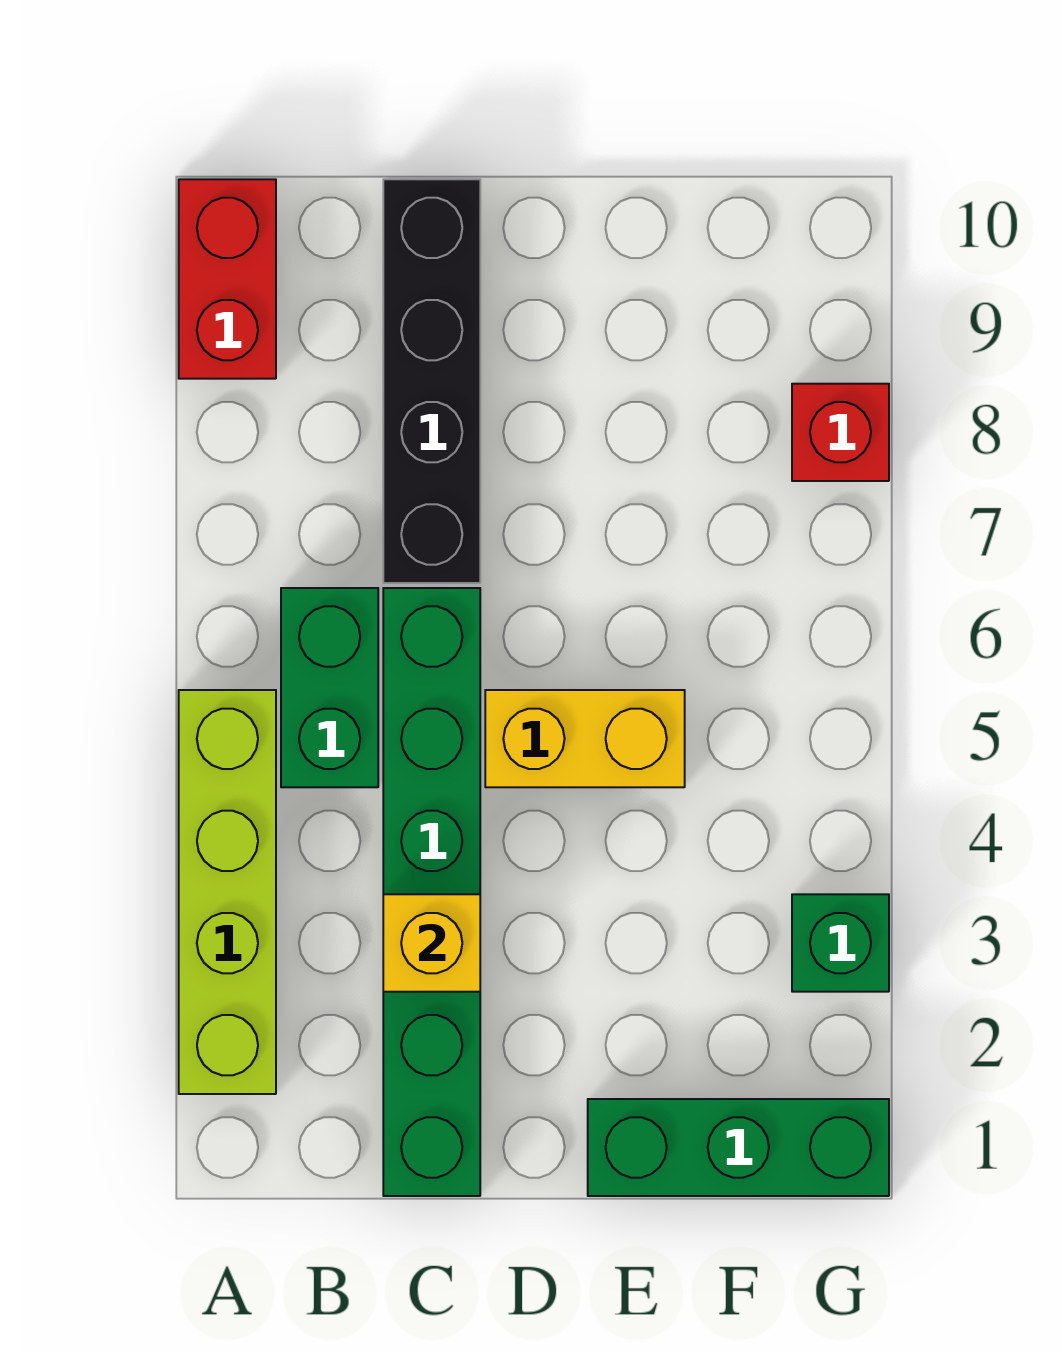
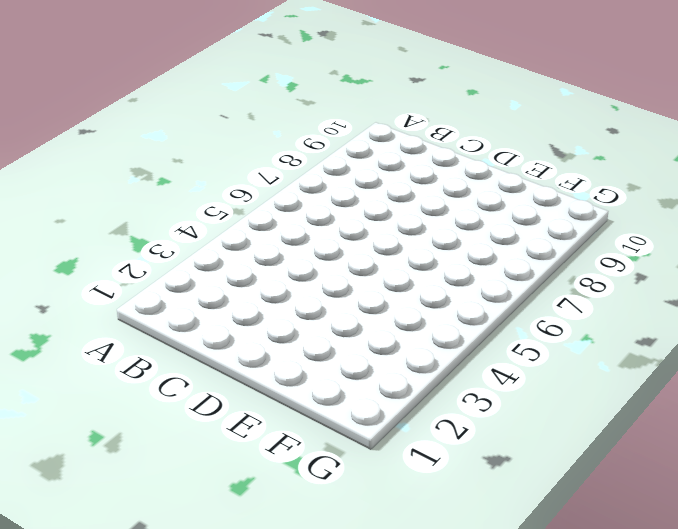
none -> lime 1x4 brick [179,690,276,1094]
none -> red 1x2 brick [179,179,276,379]

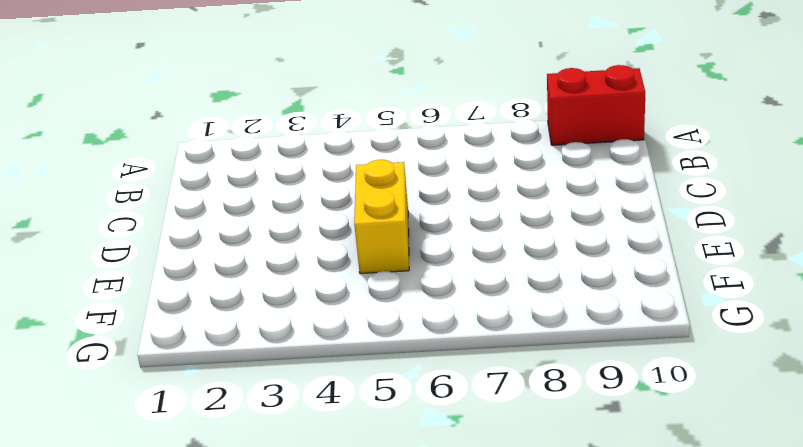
none -> lime 1x4 brick [179,690,276,1094]
none -> green 1x2 brick [281,588,378,787]

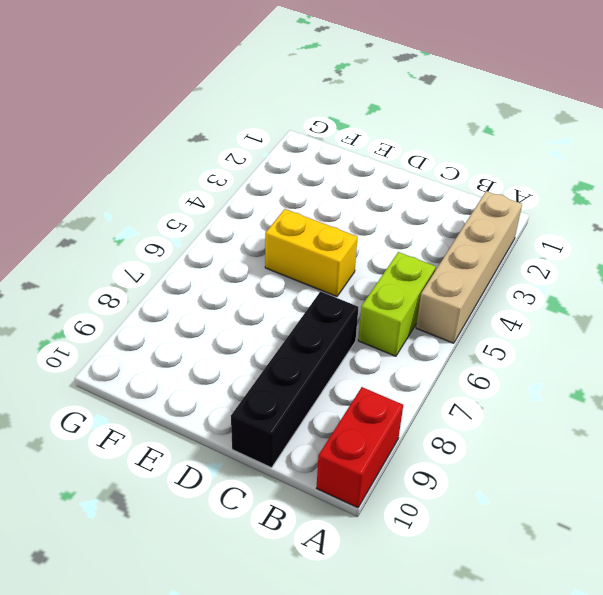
tan 1x4 brick [416,191,522,343] -> lime 1x4 brick [179,690,276,1094]
lime 1x2 brick [358,252,436,356] -> green 1x2 brick [281,588,378,787]
none -> green 1x6 brick [383,588,480,1196]
none -> green 1x3 brick [588,1099,889,1196]

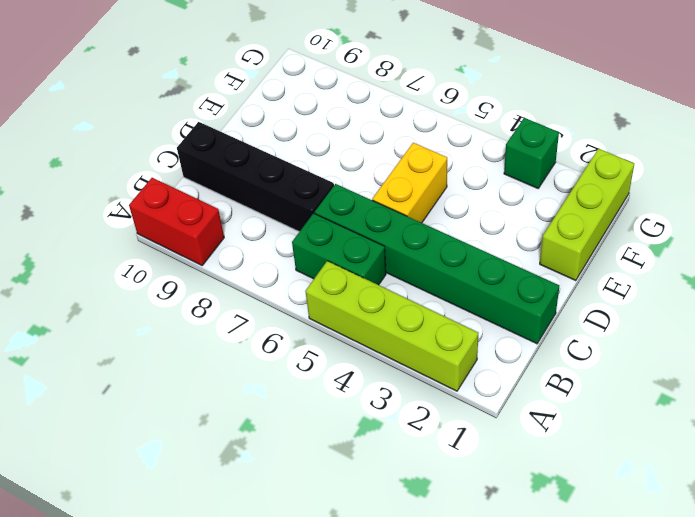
lime 1x3 brick [540,149,634,281] -> green 1x3 brick [588,1099,889,1196]
none -> red 1x1 brick [792,384,889,481]
none -> yellow 1x1 brick [383,894,480,992]

